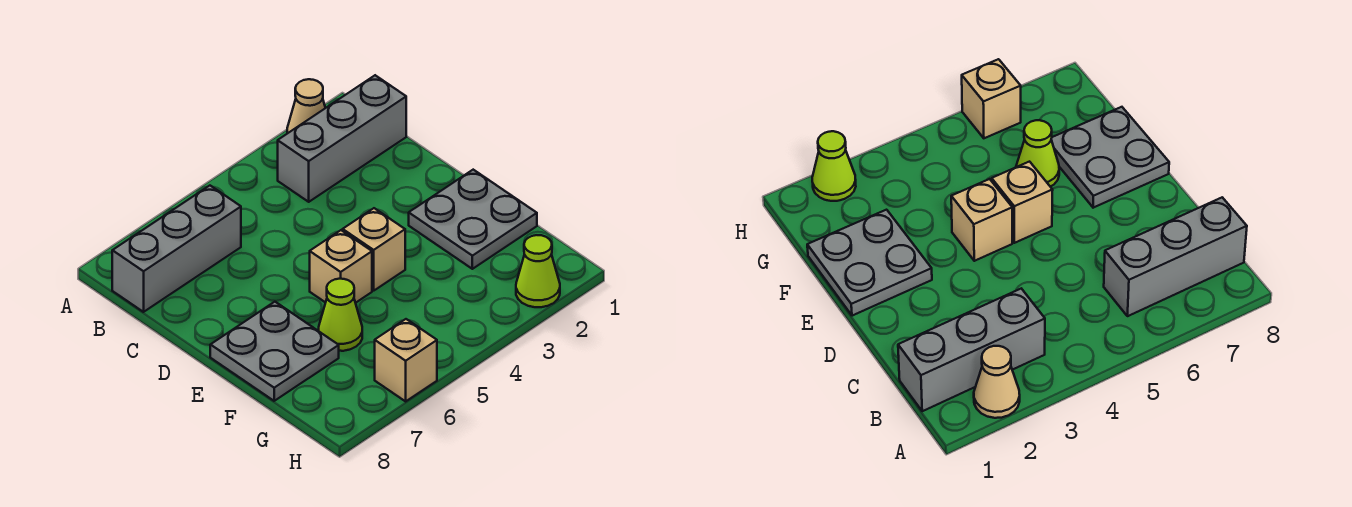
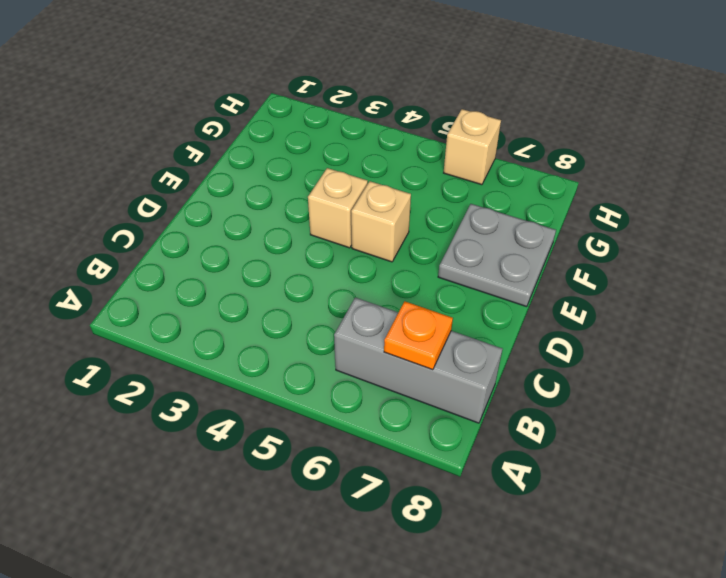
orange 1x1 plate [384,301,453,370] -> none
none -> tan 1x1 cone [287,79,325,133]
none -> grey 1x3 brick [278,75,406,202]

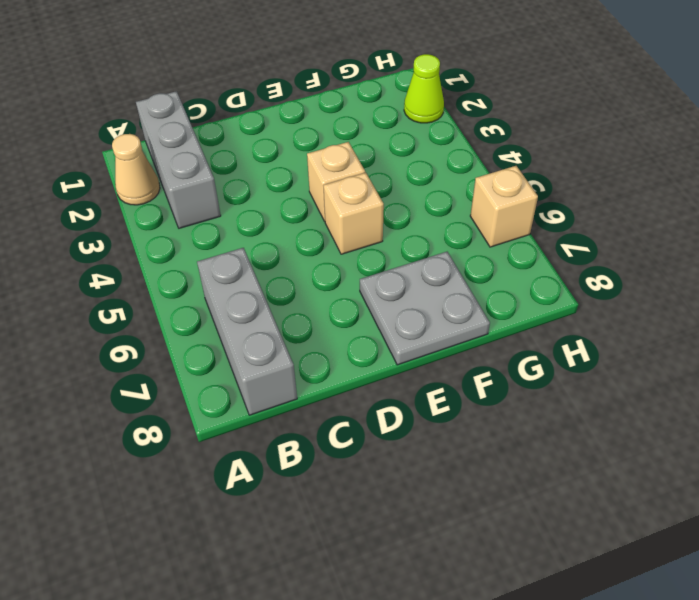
none -> grey 2x2 plate [409,170,537,269]
none -> lime 1x1 cone [319,279,362,351]

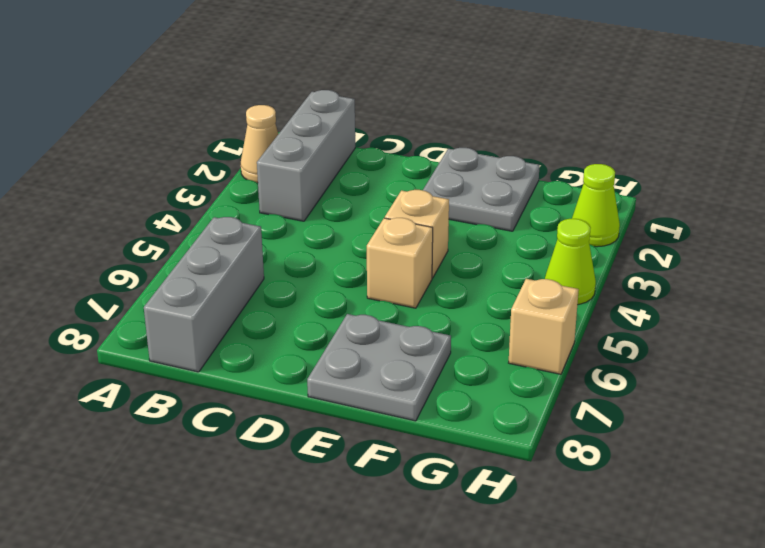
lime 1x1 cone [545,219,596,305] -> lime 1x1 cone moved to [319,279,362,351]

